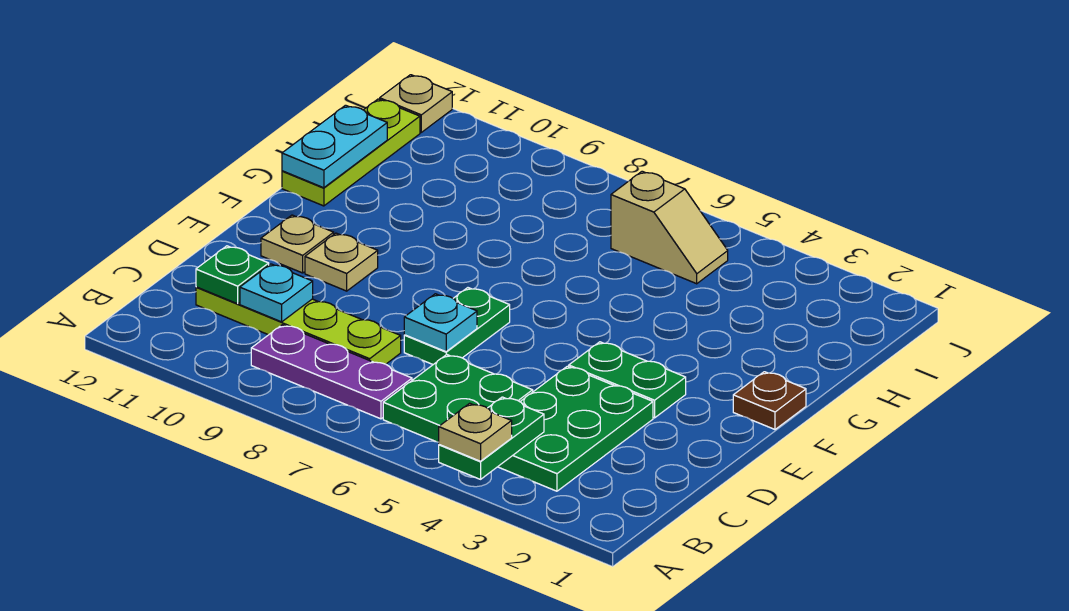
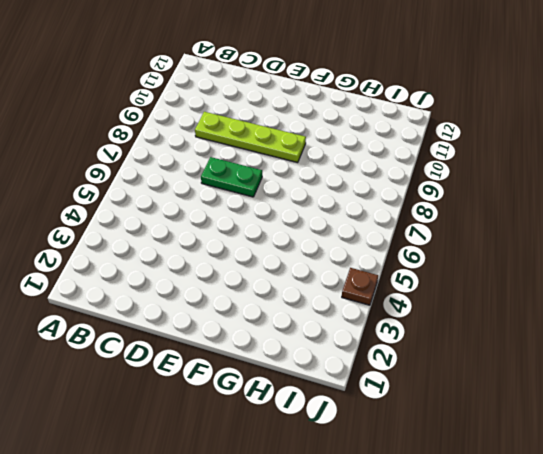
lime 1x4 plate [195,112,306,163] -> lime 1x4 plate turned to [196,287,401,364]
brown 1x1 plate [342,268,378,305] -> brown 1x1 plate moved to [733,372,806,429]
none -> green 2x3 plate [498,366,653,491]
none -> green 2x2 plate [383,355,533,442]
none -> purple 1x3 plate [251,325,412,419]

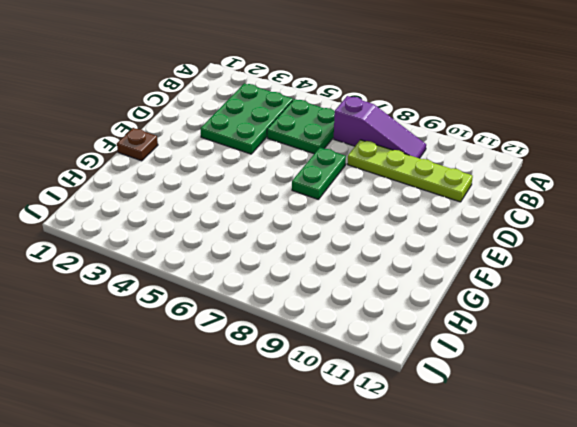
purple 1x3 slope [334,96,426,158] -> purple 1x3 plate [251,325,412,419]
none -> green 1x2 plate [569,342,686,418]
none -> tan 1x1 plate [305,233,378,291]
none -> tan 1x1 plate [261,215,334,273]

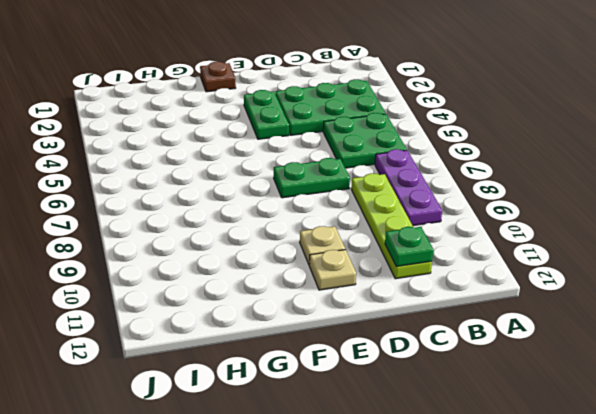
none -> lime 1x3 plate [282,99,420,206]
none -> tan 1x2 slope [611,171,728,284]
none -> tan 1x1 plate [380,75,452,132]

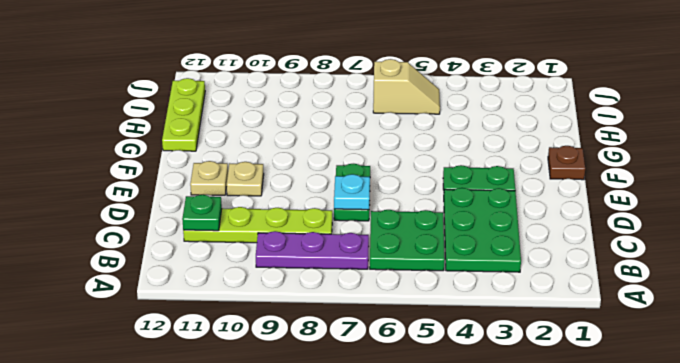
none -> tan 1x1 plate [380,75,452,132]
none -> green 1x2 plate [439,397,544,479]
none -> cyan 1x1 plate [240,264,313,322]

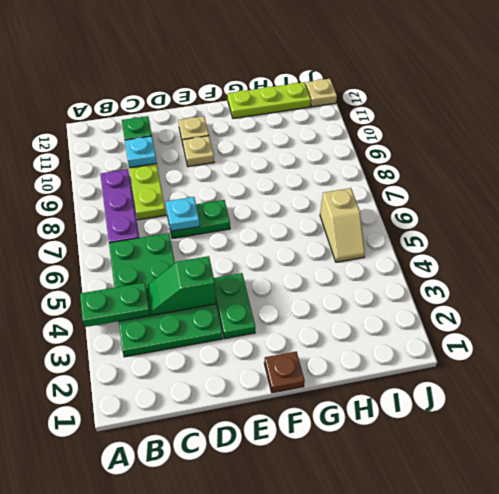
green 1x2 slope [147,256,216,315] -> none
none -> cyan 1x2 plate [282,105,387,188]
none -> tan 1x1 plate [439,403,512,461]

